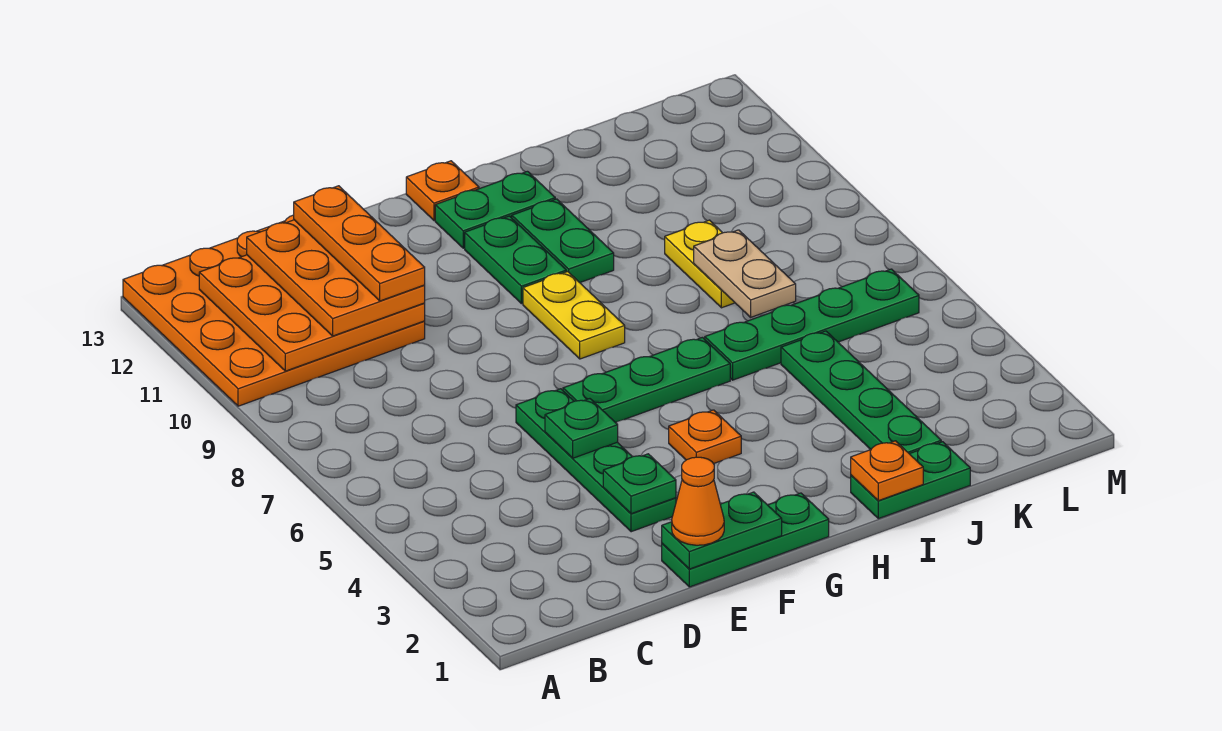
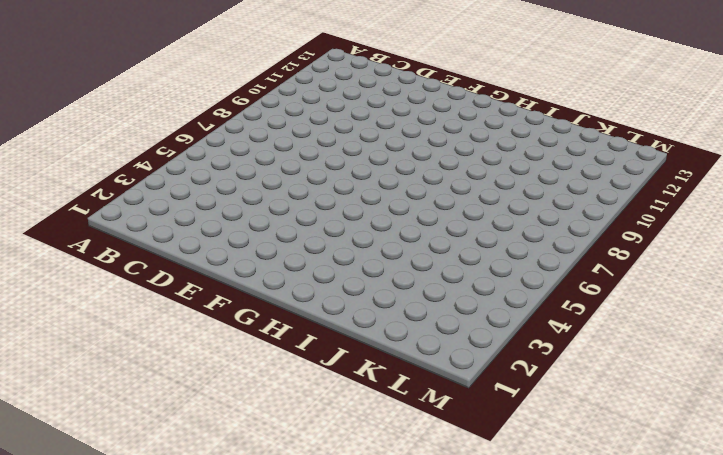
none -> orange 4x4 plate [123,215,425,406]
none -> green 1x3 plate [662,493,829,587]
none -> green 1x4 plate [516,389,676,532]

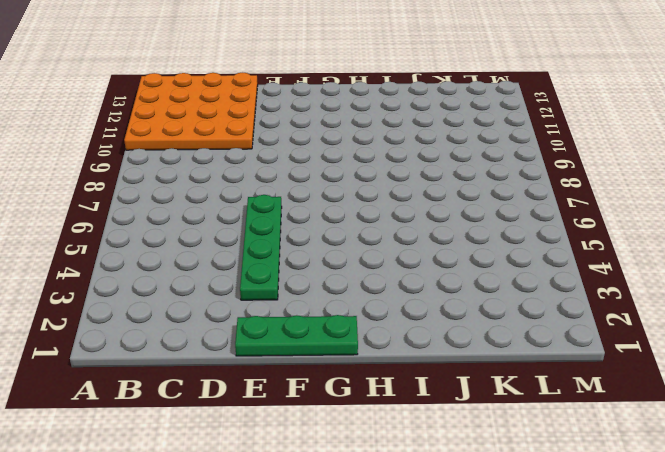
none -> green 1x3 plate [563,337,730,423]
none -> orange 1x1 plate [669,410,741,464]
none -> yellow 1x2 plate [523,272,625,359]

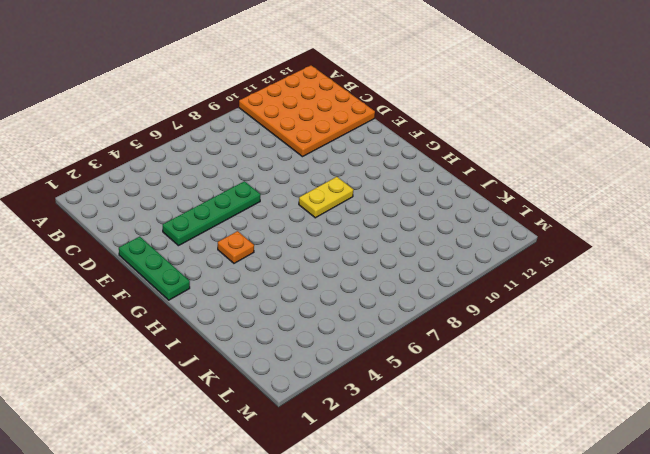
none -> green 1x3 plate [563,337,730,423]
none -> green 1x2 plate [465,216,566,304]
none -> green 1x2 plate [435,171,555,248]

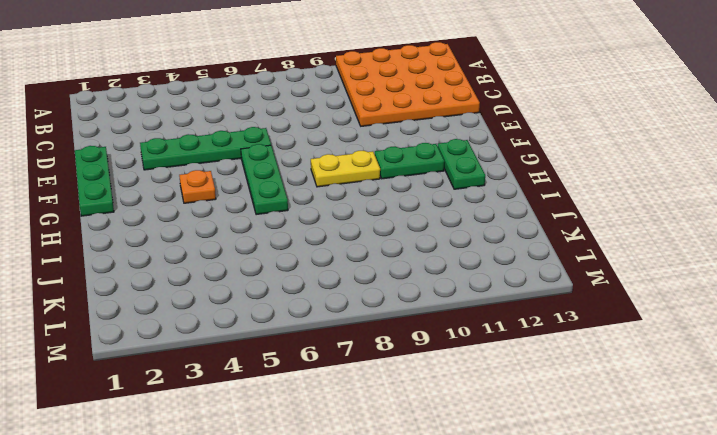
none -> orange 1x1 plate [406,161,479,221]
none -> green 1x2 plate [512,199,614,283]
none -> green 1x2 plate [851,442,970,519]

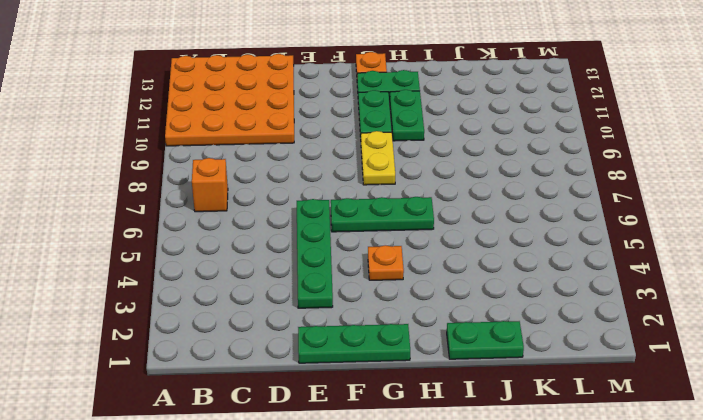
orange 1x1 brick [192,158,228,212] -> none
none -> green 1x4 plate [705,269,919,380]
none -> green 1x4 plate [781,331,941,454]
none -> yellow 1x2 plate [665,220,735,308]

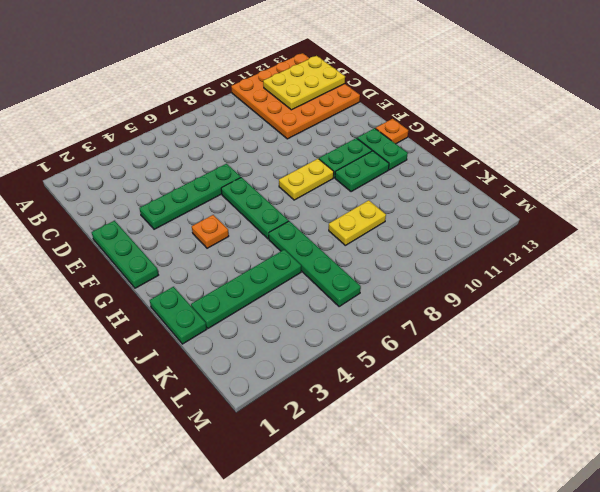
yellow 2x3 plate [263,56,345,110] -> orange 3x3 plate [199,255,425,371]
none -> green 1x2 plate [662,492,782,569]
none -> green 1x1 plate [603,454,676,514]
none -> green 1x1 plate [545,399,618,458]

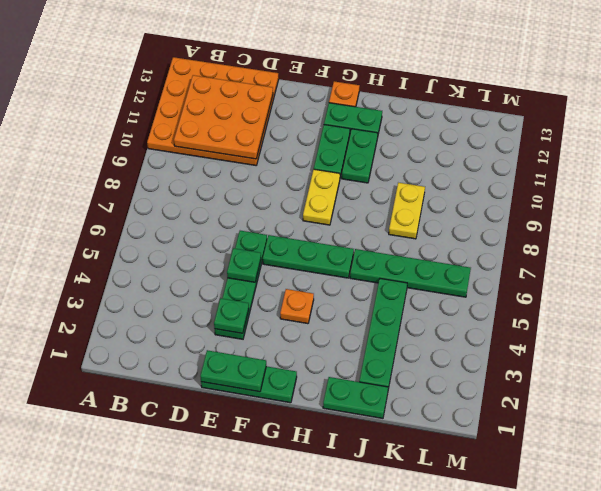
none -> orange 1x1 plate [851,441,923,501]
none -> tan 1x2 plate [694,230,796,317]
none -> orange 2x3 plate [247,220,425,336]

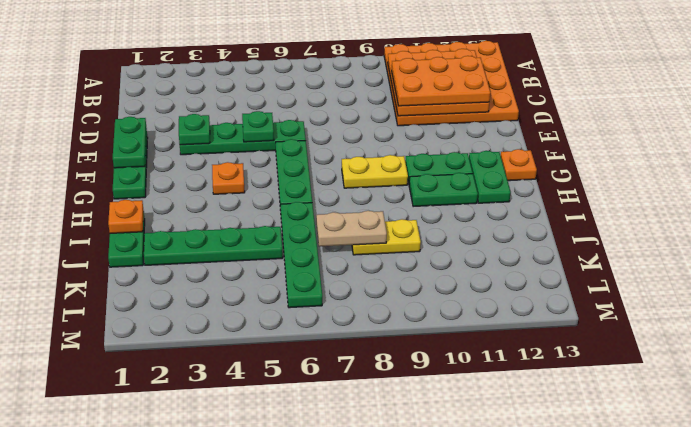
none -> orange 1x1 cone [672,457,724,545]
none -> orange 1x3 plate [294,186,425,301]

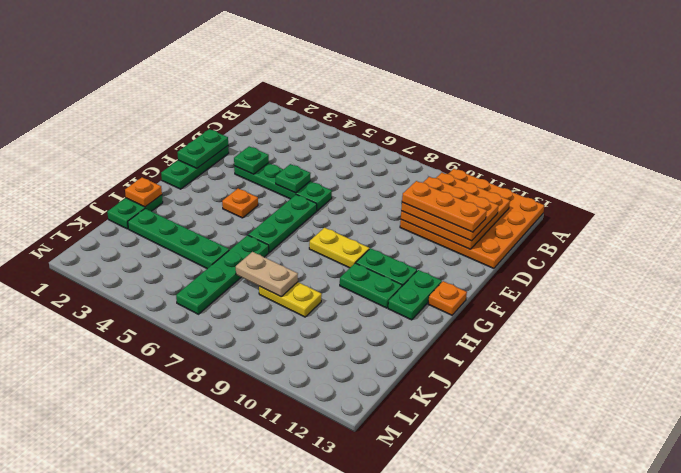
none -> orange 1x1 cone [672,457,724,545]

